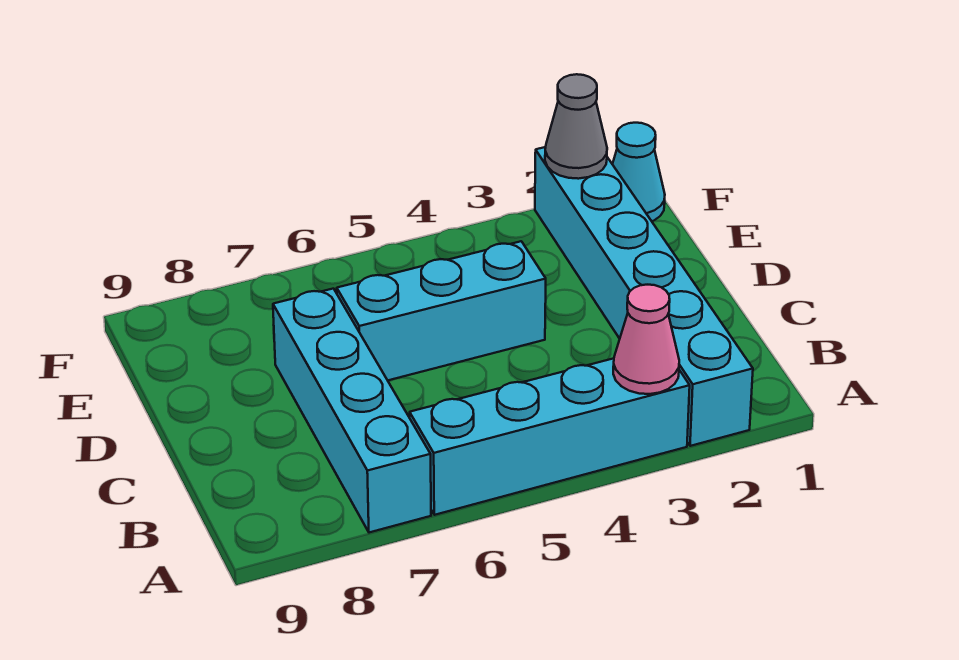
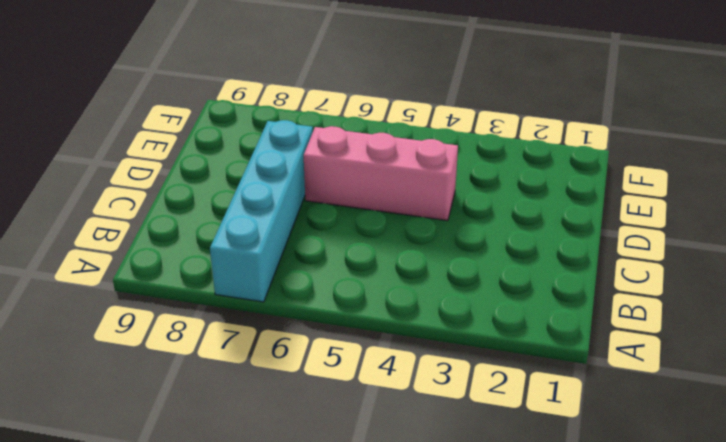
pink 1x3 brick [304,126,458,221] -> cyan 1x3 brick [337,241,546,380]
none -> cyan 1x6 brick [535,147,753,446]
none -> cyan 1x4 brick [410,358,690,515]

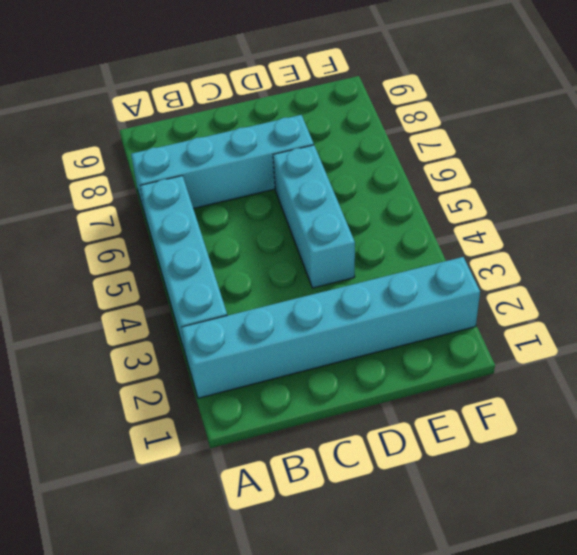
none -> cyan 1x1 cone [612,123,665,221]
none -> pink 1x1 cone [613,285,679,394]

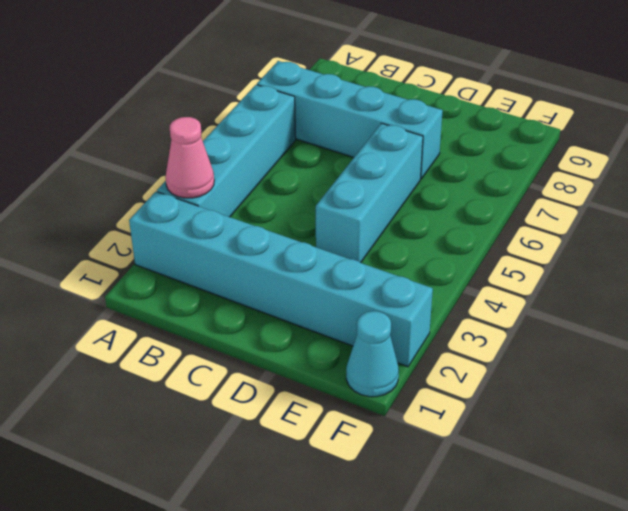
none -> grey 1x1 cone [545,74,607,179]

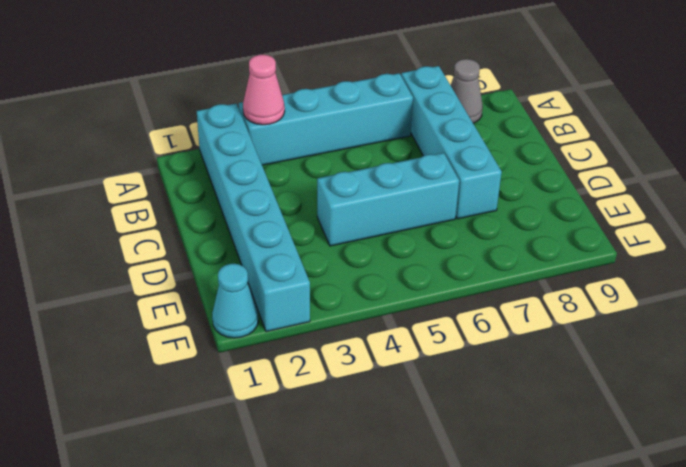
grey 1x1 cone [451,59,483,123] -> grey 1x1 cone moved to [545,74,607,179]

